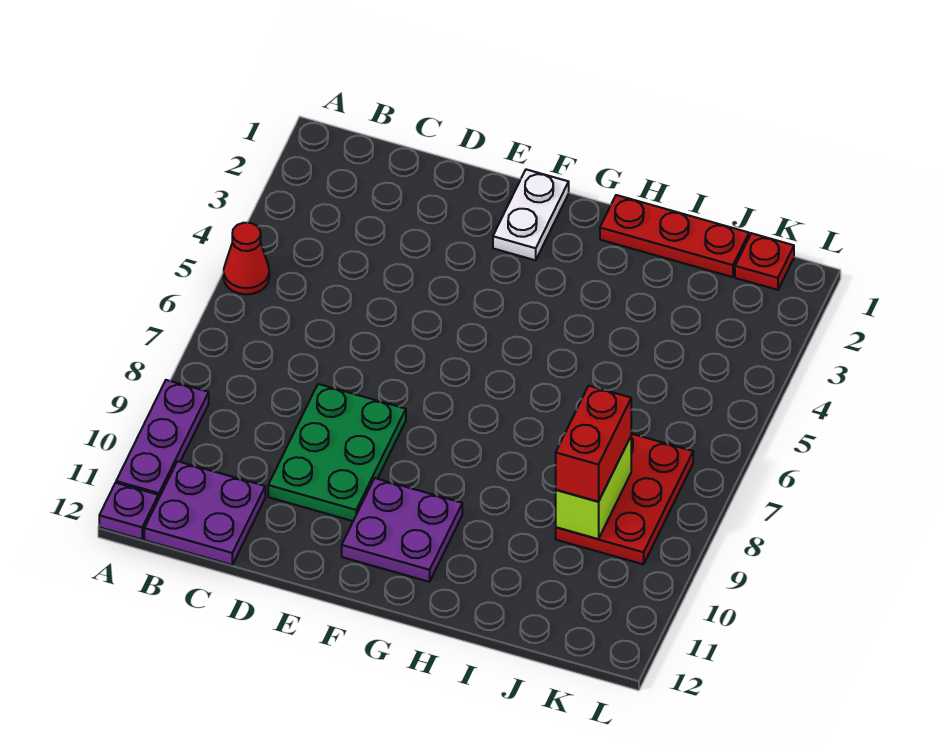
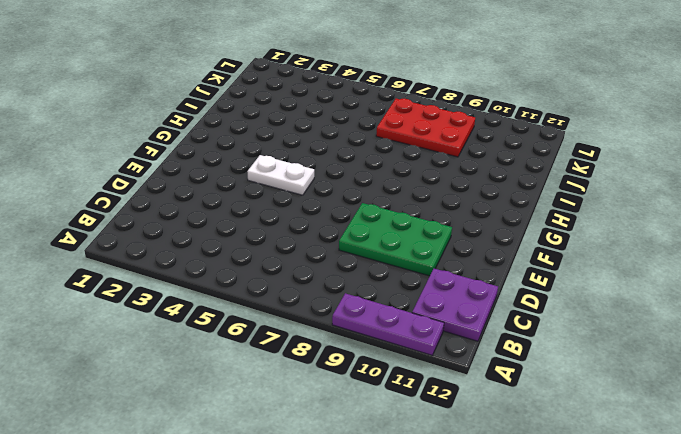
white 1x2 plate [247,155,314,195] -> white 1x2 plate moved to [493,169,569,260]
none -> red 1x1 cone [224,223,269,294]
none -> purple 1x1 plate [99,483,158,539]
none -> purple 2x2 plate [342,478,462,582]

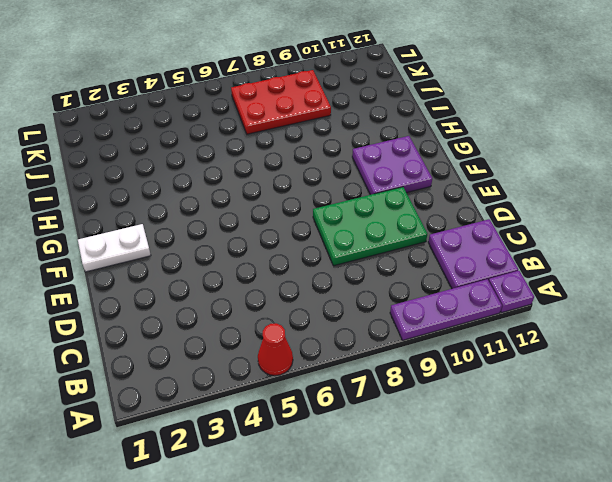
none -> red 1x3 plate [600,195,749,277]
none -> red 1x1 plate [735,233,794,290]
none -> lime 1x2 brick [556,437,631,539]

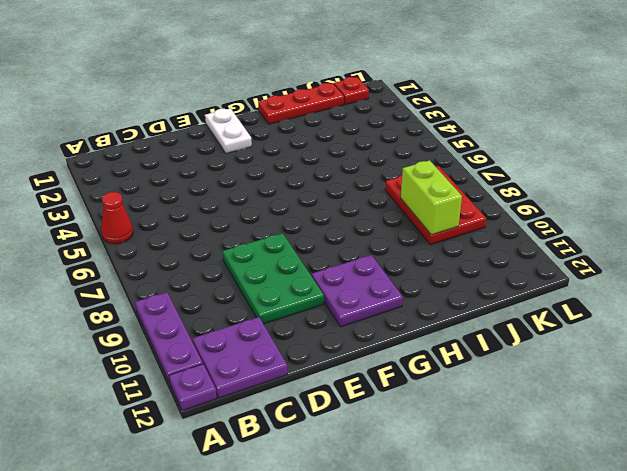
none -> red 1x2 brick [556,386,631,502]

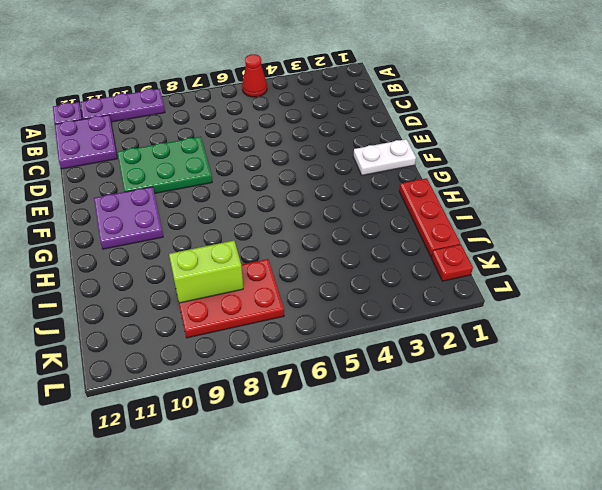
none -> red 1x2 brick [556,386,631,502]

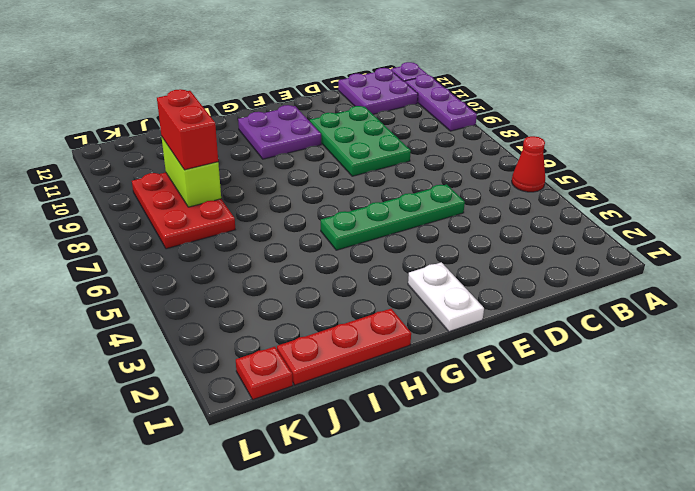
green 1x4 plate [321,184,465,250] -> none

